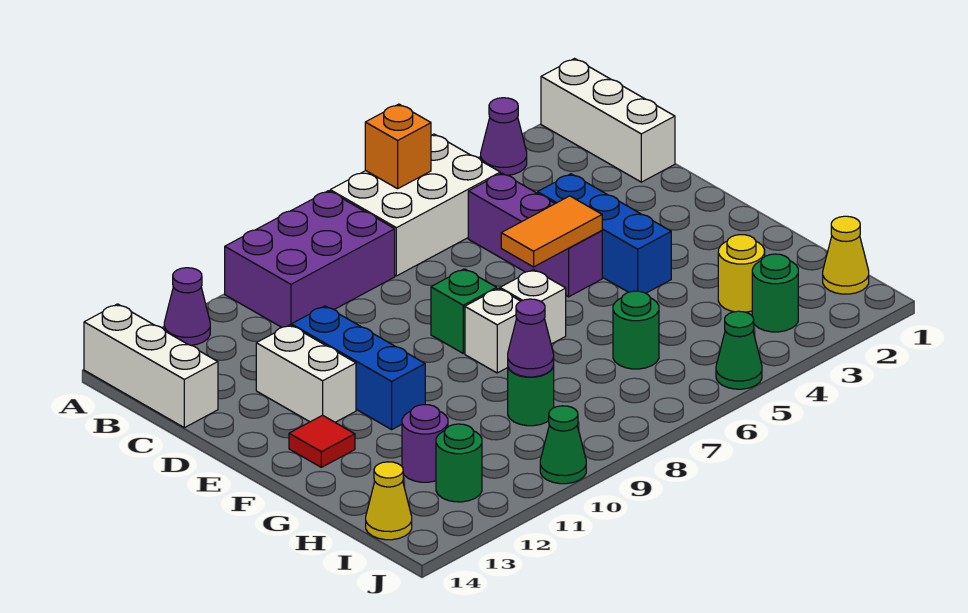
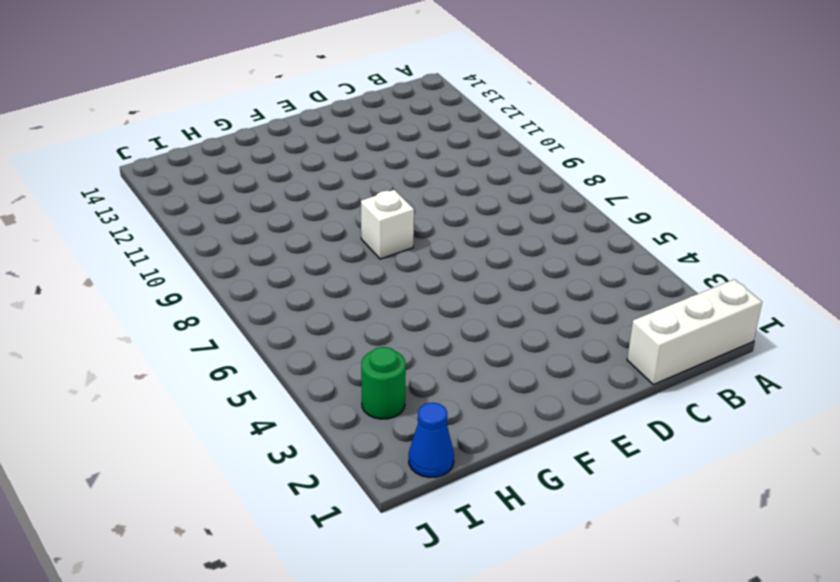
blue 1x1 cone [409,403,454,478] -> yellow 1x1 cone [823,216,869,294]
none -> purple 1x1 cone [481,98,527,175]
none -> white 2x3 brick [330,134,500,276]
none -> purple 2x3 brick [225,191,395,327]

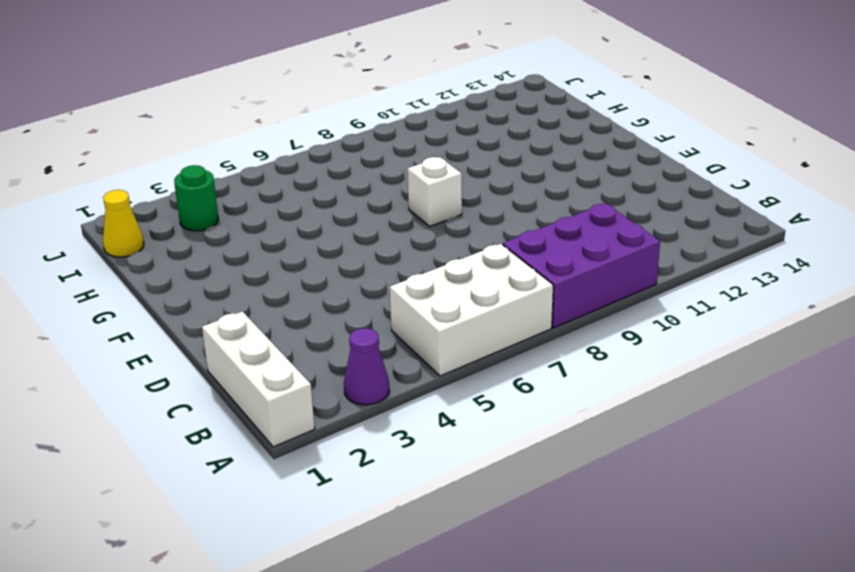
none -> purple 1x1 cone [164,268,210,345]
none -> white 1x3 brick [84,304,218,428]
none -> purple 1x3 brick [468,173,602,297]

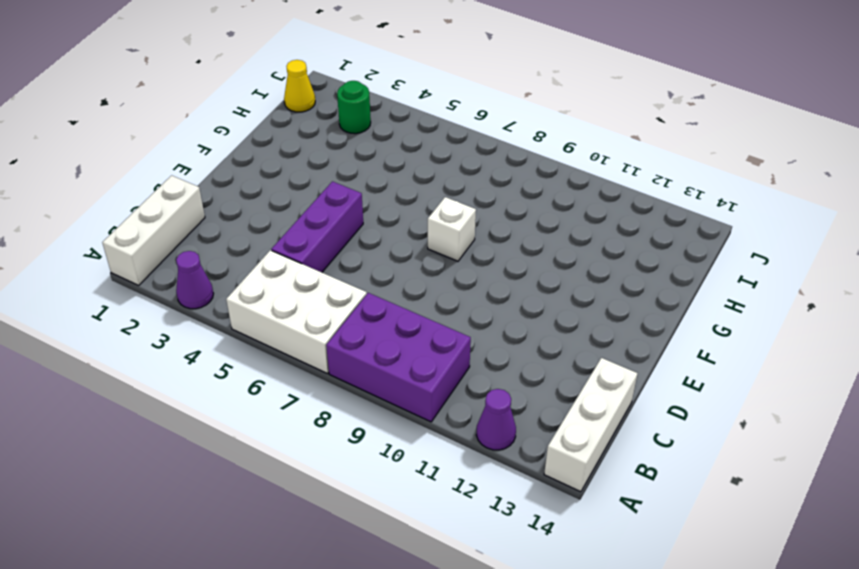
none -> blue 1x3 brick [538,174,671,293]
none -> blue 1x3 brick [291,306,425,430]
none -> white 1x2 brick [256,325,356,422]

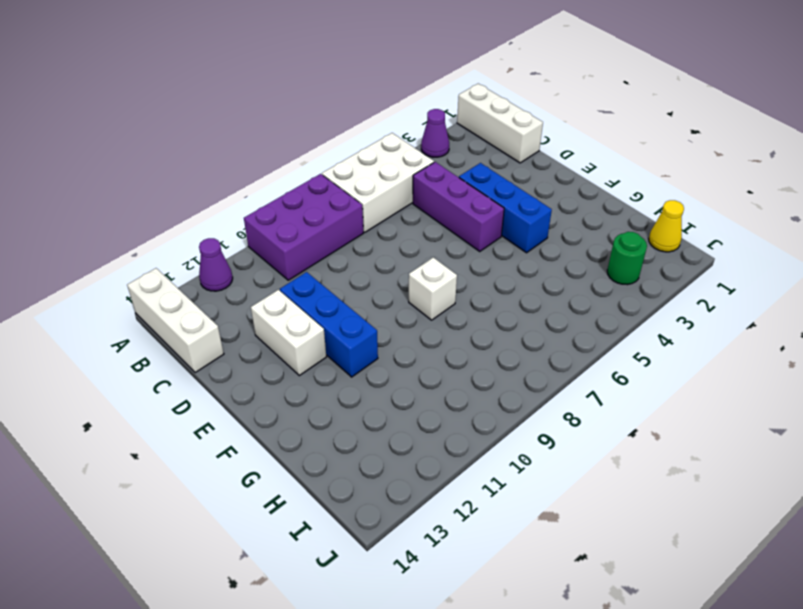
none -> green 1x1 brick [431,269,497,353]
none -> white 1x1 brick [500,270,566,344]
none -> red 1x1 tile [289,415,355,467]

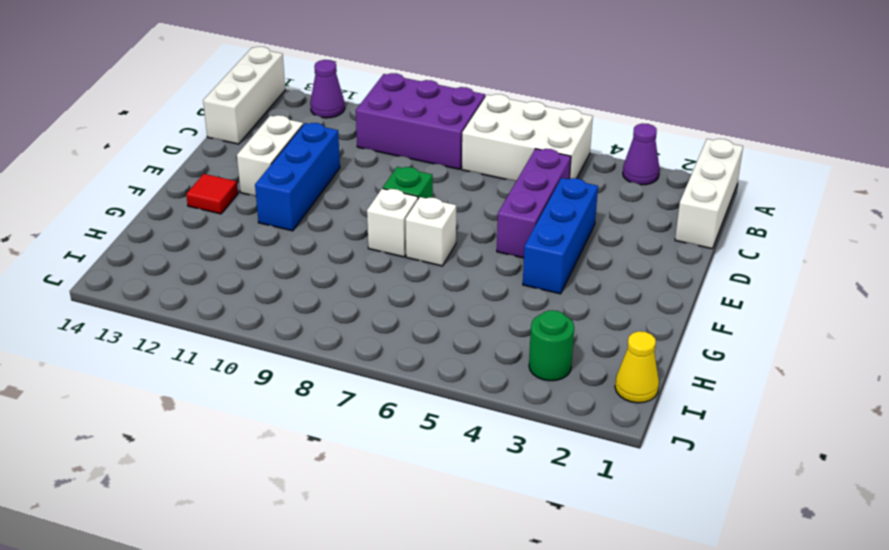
none -> yellow 1x1 round brick [718,235,765,312]
none -> green 1x1 round brick [613,291,659,369]
none -> green 1x1 round brick [508,366,554,426]

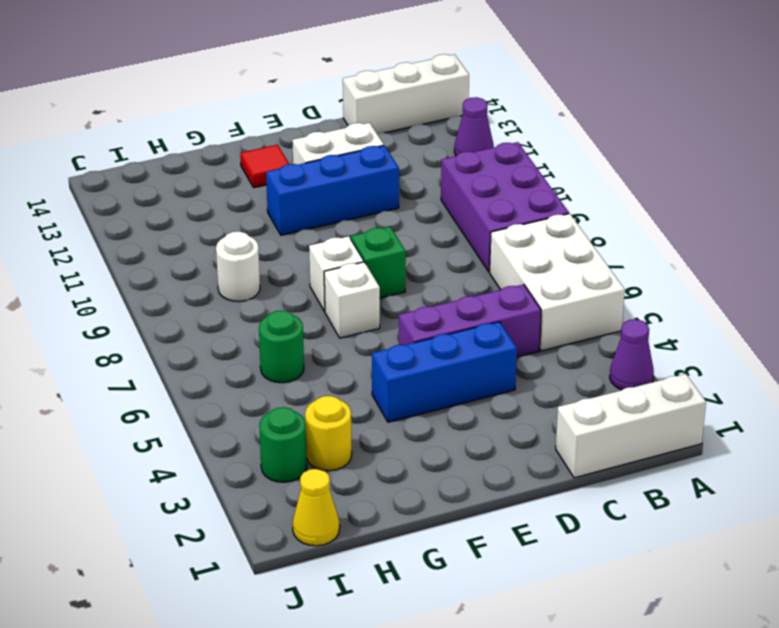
white 1x1 round brick [216,232,260,302] -> green 1x1 round brick [508,366,554,426]
none -> purple 1x1 round brick [402,405,448,482]
none -> green 1x1 round brick [436,424,482,502]
none -> yellow 1x1 cone [366,462,412,540]

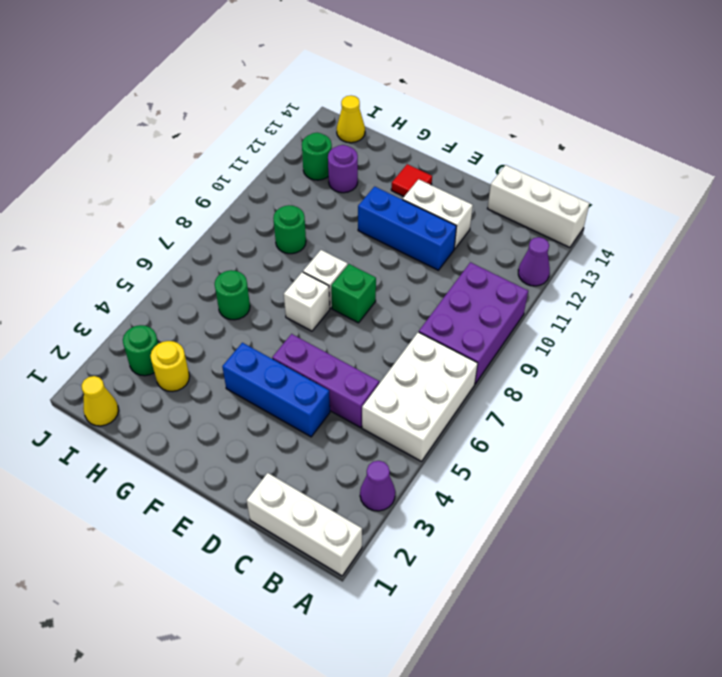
none -> green 1x1 cone [716,311,762,389]
none -> green 1x1 cone [540,406,586,484]
none -> orange 1x1 brick [365,104,431,189]

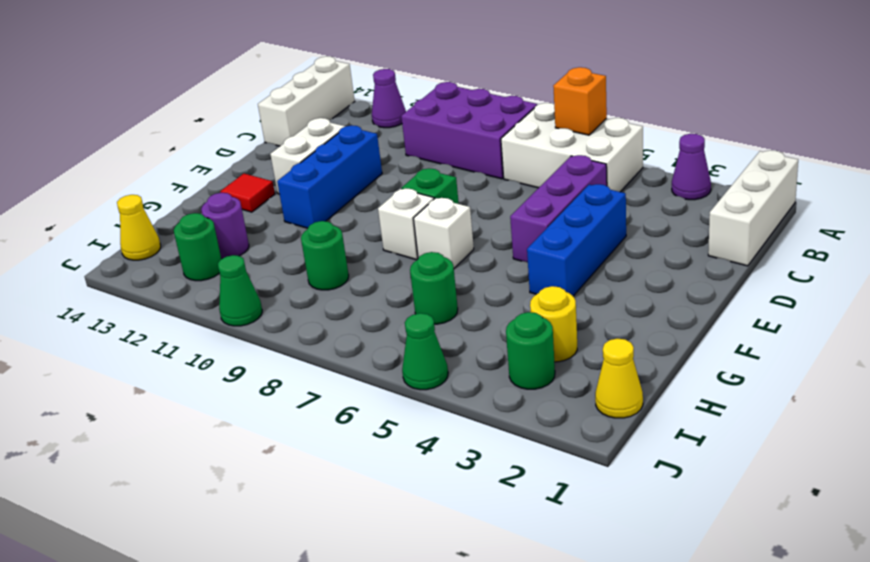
none -> orange 1x2 tile [501,196,602,267]
none -> purple 1x1 cone [508,299,554,377]

